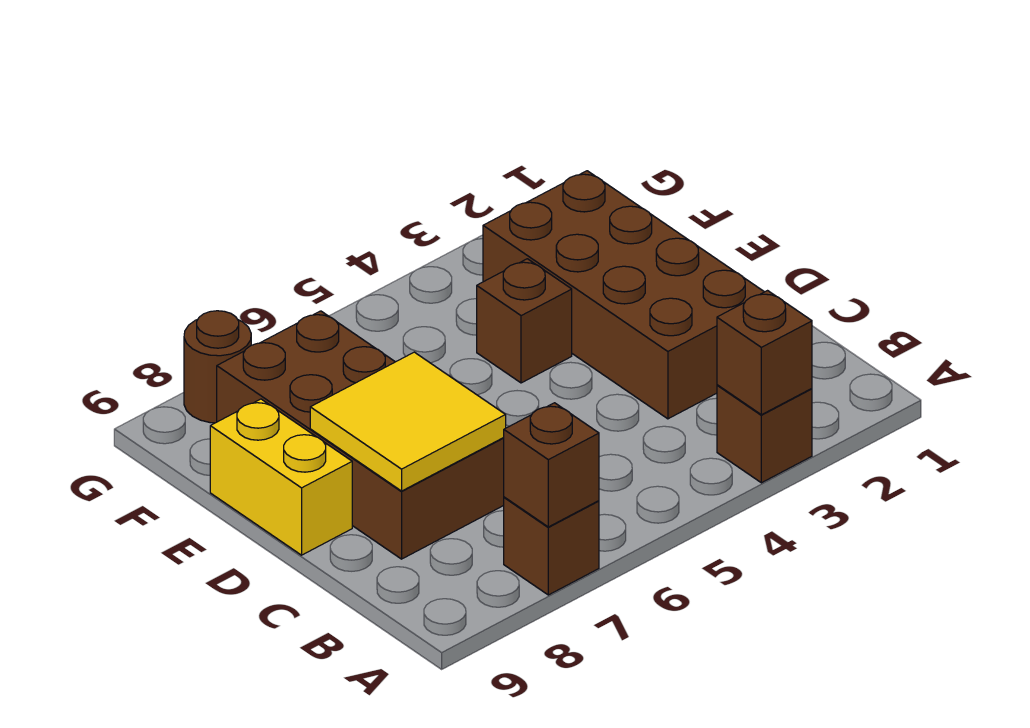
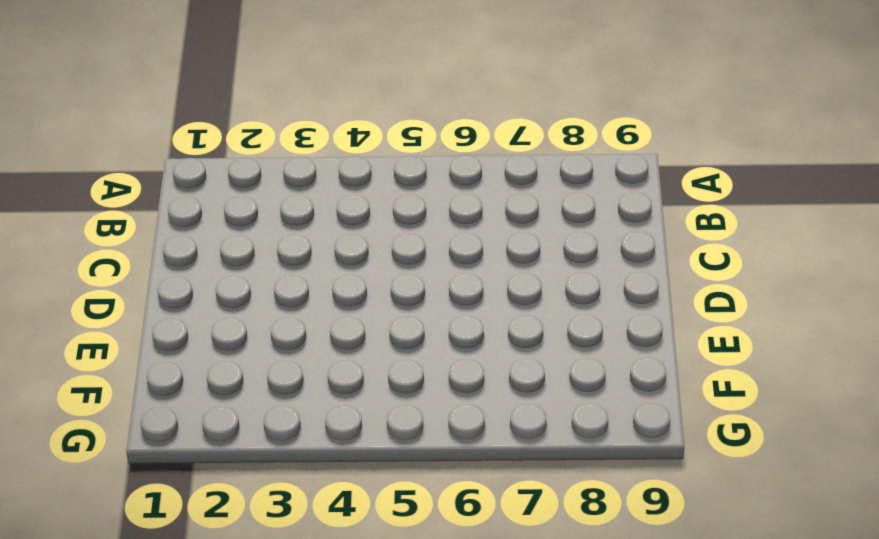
none -> brown 1x1 brick [717,385,812,483]
none -> brown 1x1 brick [504,497,599,595]

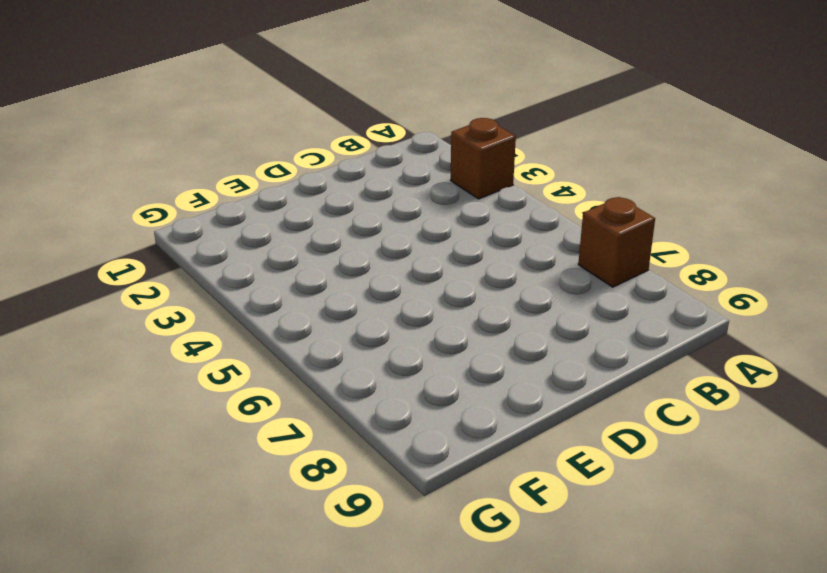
none -> brown 2x4 brick [483,171,764,419]
none -> brown 2x4 brick [217,311,504,559]

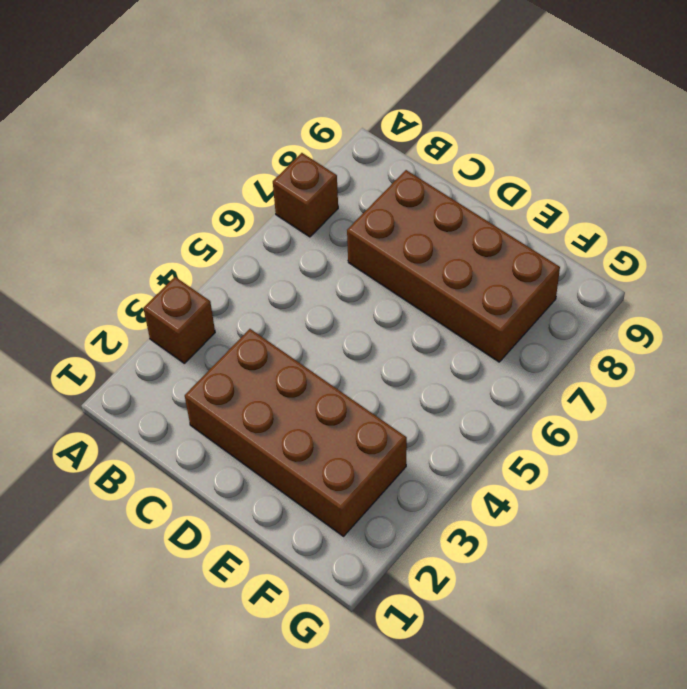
none -> yellow 1x2 brick [210,399,352,555]
none -> brown 1x1 brick [477,259,572,383]

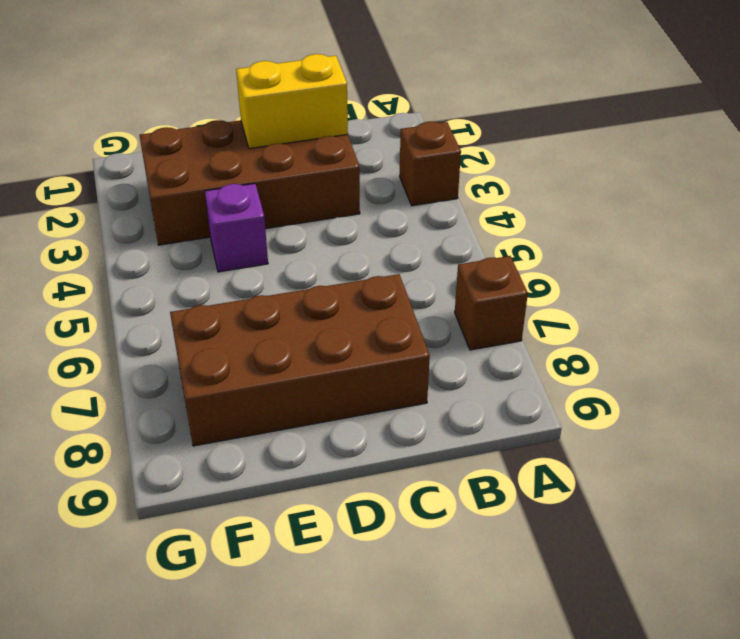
yellow 1x2 brick [236,54,348,149] -> yellow 1x2 brick moved to [210,399,352,555]
purple 1x1 brick [205,183,268,272] -> brown 1x1 brick [477,259,572,383]
none -> brown 1x1 round brick [184,311,251,423]
none -> brown 1x1 brick [717,291,812,415]

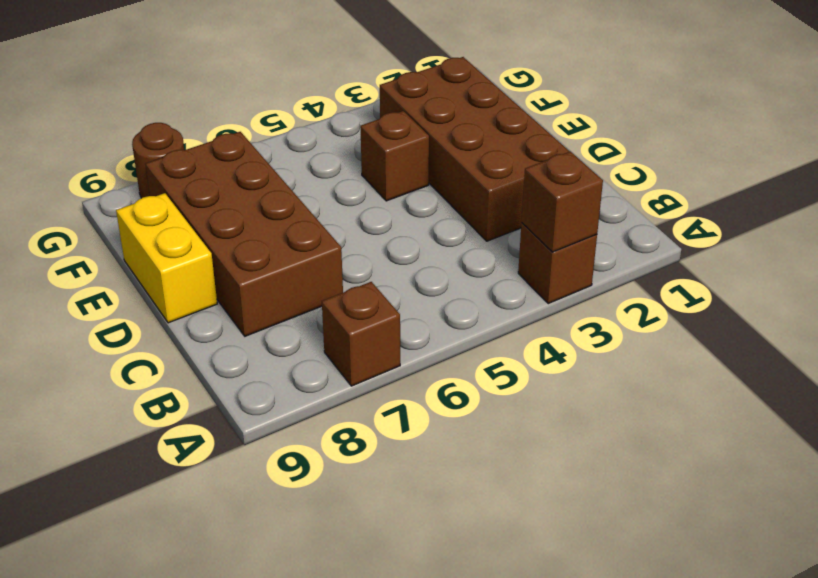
none -> brown 1x1 brick [504,403,599,527]
none -> yellow 2x2 tile [310,352,506,491]

